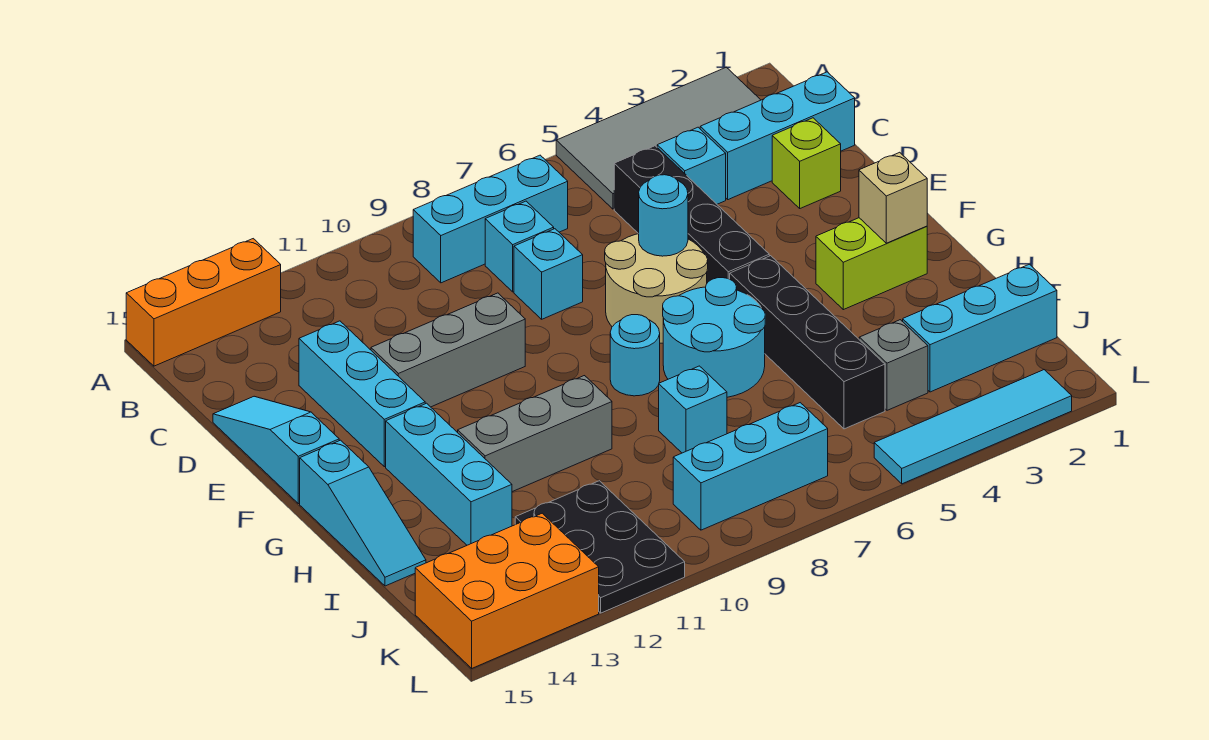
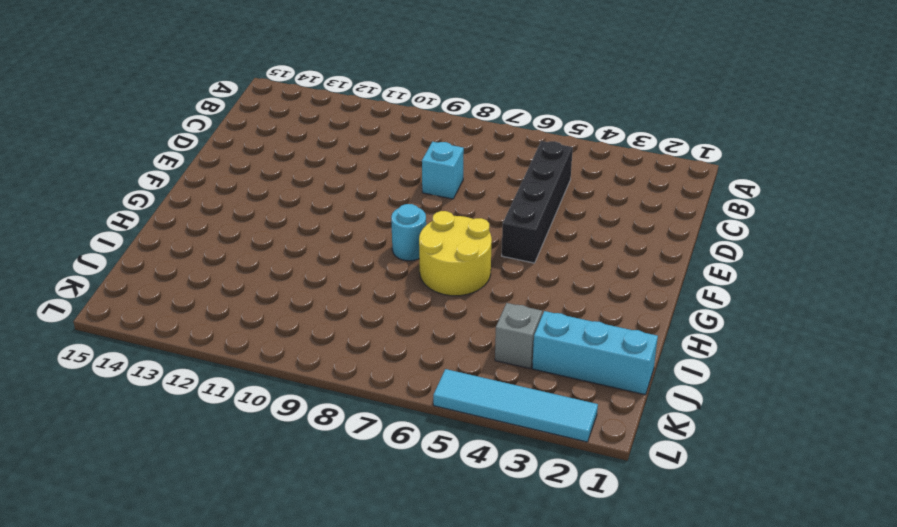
yellow 2x2 round brick [419,211,492,296] -> cyan 2x2 round brick [663,278,765,397]
none -> grey 2x4 tile [556,67,760,209]
none -> orange 1x3 brick [126,239,281,366]
none -> cyan 1x3 brick [413,155,568,283]

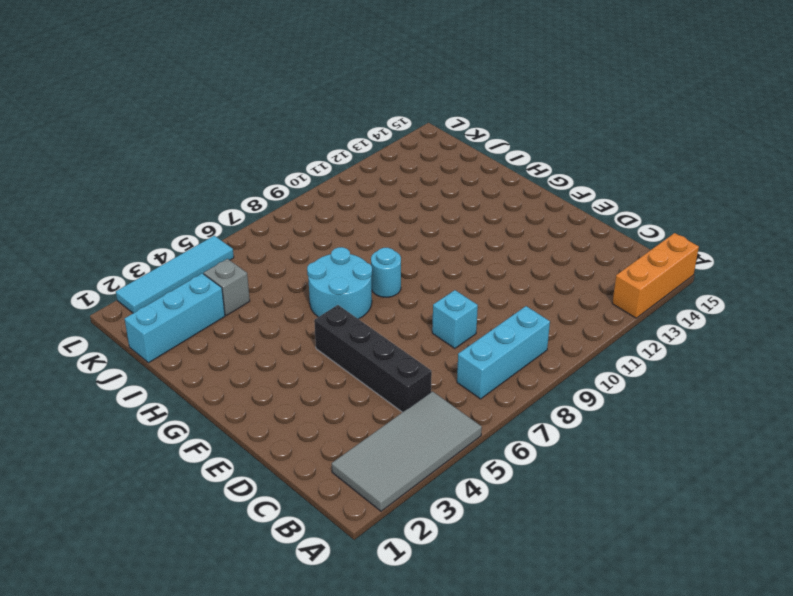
none -> cyan 1x3 brick [700,72,855,200]
none -> cyan 1x1 brick [657,127,726,204]
none -> cyan 1x1 brick [485,201,554,292]

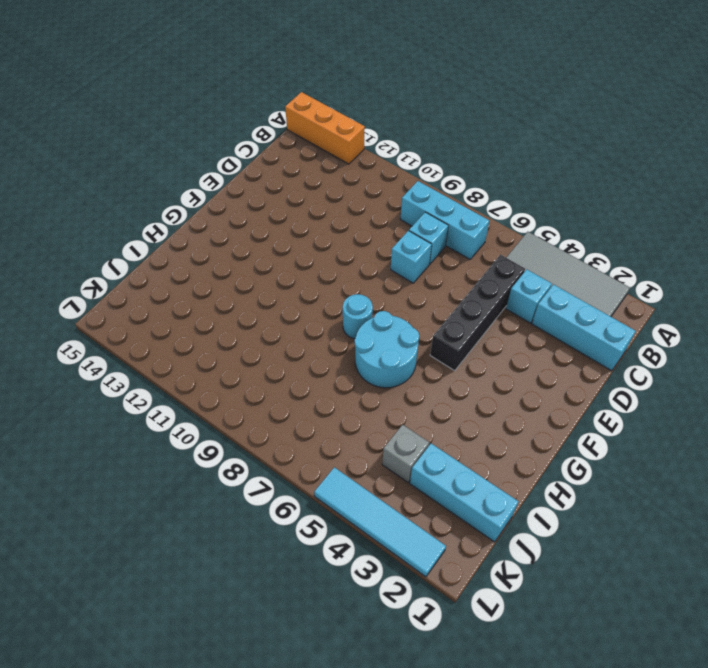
none -> lime 1x1 brick [772,118,841,208]
none -> cyan 1x3 brick [299,321,425,467]
none -> cyan 1x3 slope [213,396,339,504]

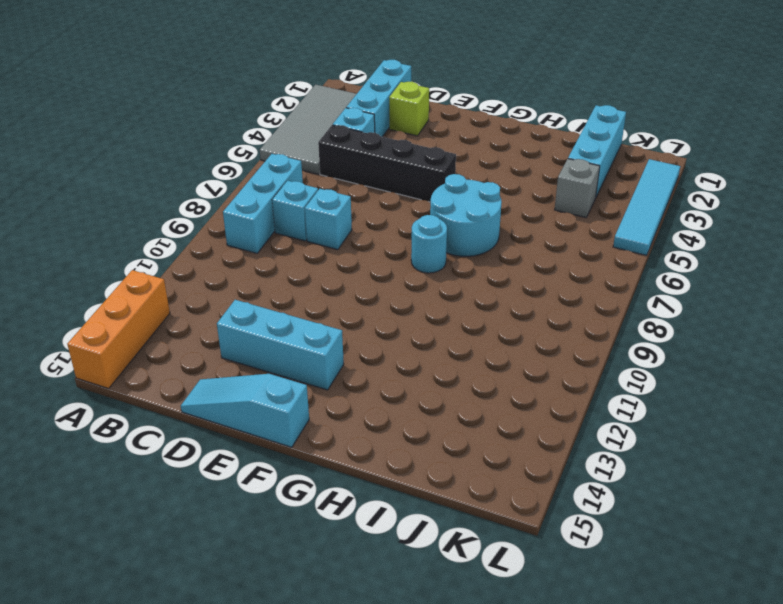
none -> tan 2x2 round brick [605,234,708,343]
none -> grey 1x3 brick [371,293,525,407]
none -> lime 1x2 brick [816,218,927,310]

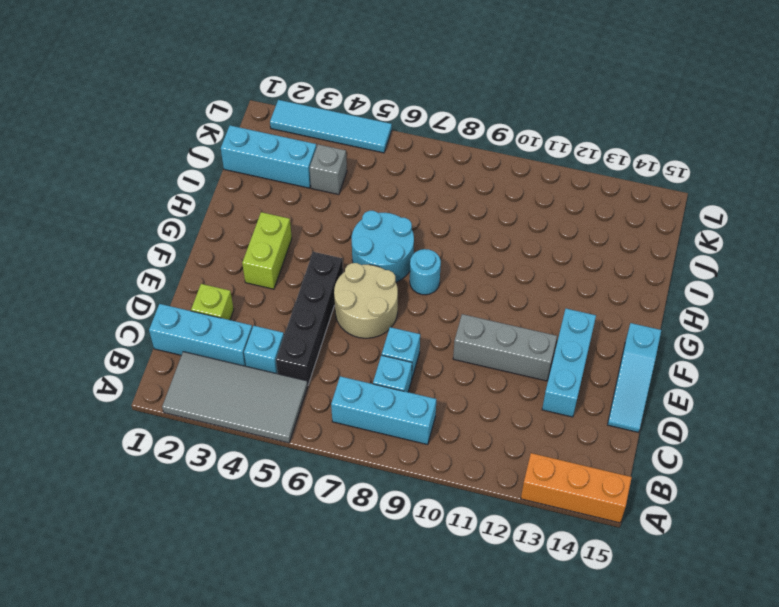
lime 1x2 brick [242,212,292,289] -> lime 1x2 brick turned to [816,218,927,310]
none -> black 1x4 brick [730,256,885,429]
none -> cyan 1x3 brick [386,403,512,545]
none -> cyan 1x3 slope [300,440,426,586]

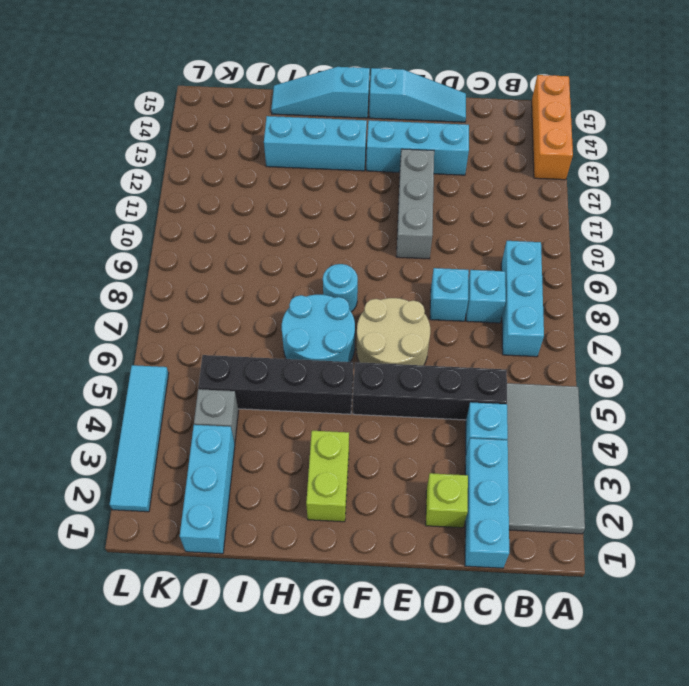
none -> grey 1x3 brick [458,376,612,492]
none -> cyan 1x1 brick [659,366,727,453]
none -> black 2x3 plate [515,481,685,613]

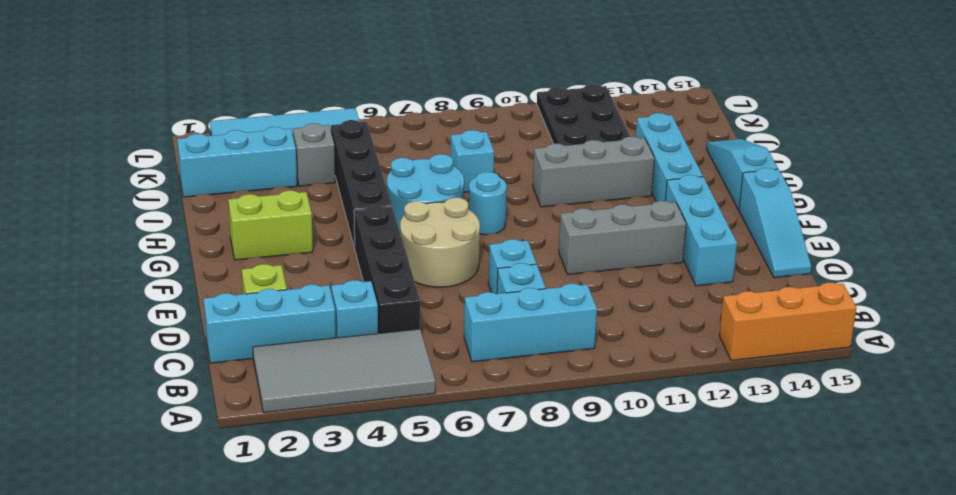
none -> cyan 1x3 brick [673,403,828,530]
none -> orange 2x3 brick [415,513,599,668]
none -> cyan 1x1 round brick [639,175,688,256]

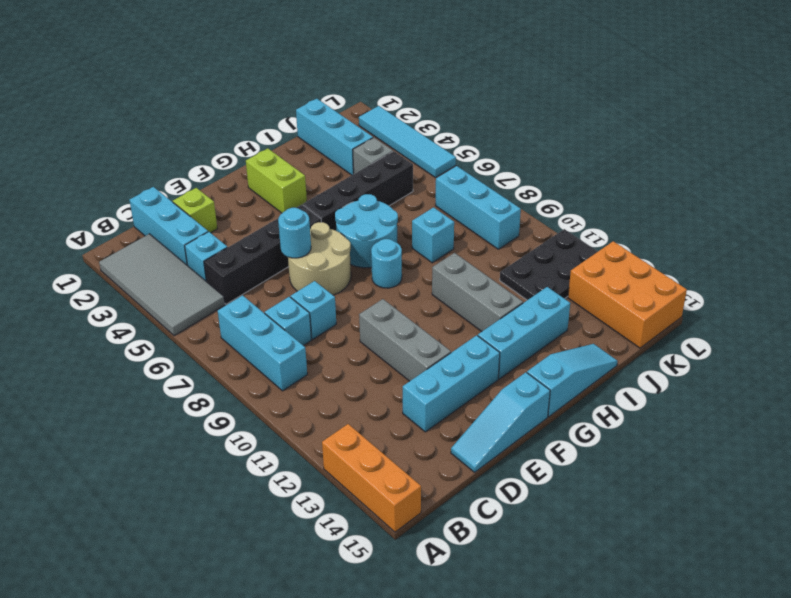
none -> tan 1x1 brick [859,152,927,243]

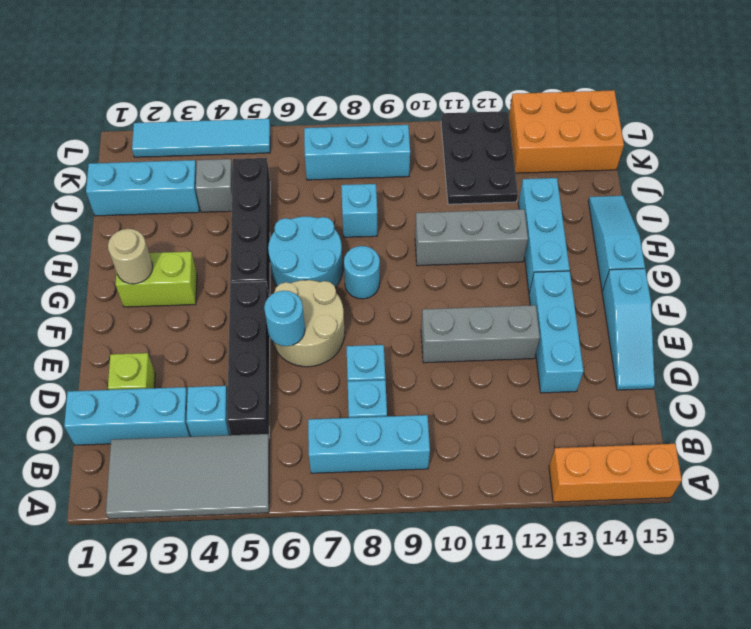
tan 1x1 round brick [108,229,153,284] -> tan 1x1 brick [859,152,927,243]

